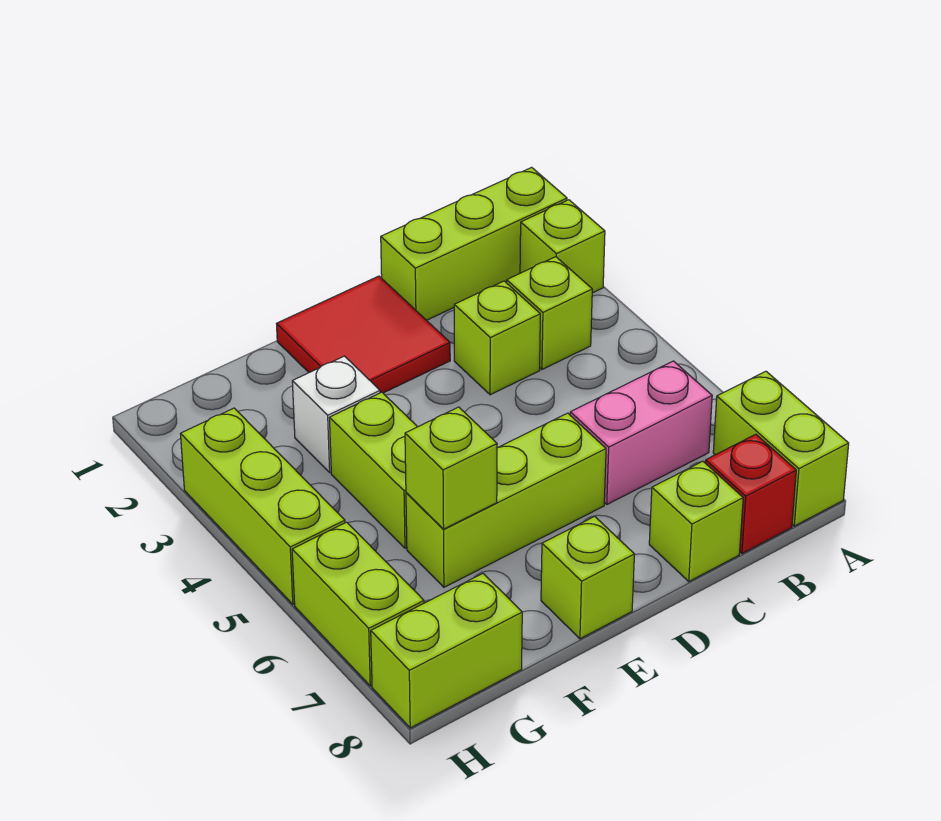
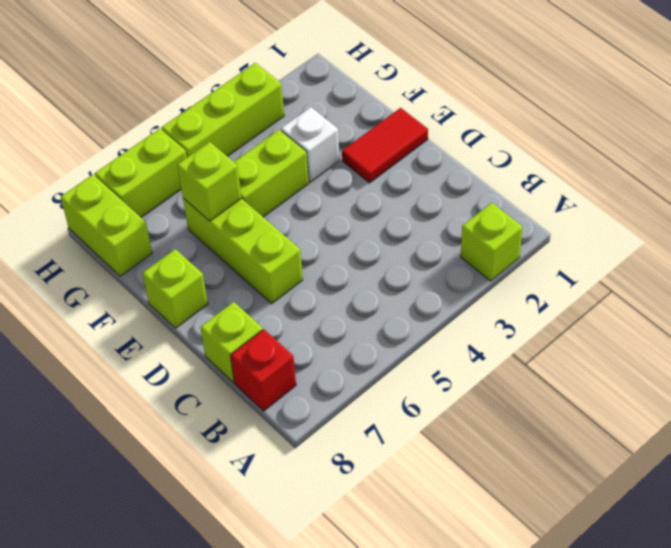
red 1x2 tile [342,108,428,183] -> red 2x2 tile [277,276,450,393]
none -> lime 1x3 brick [381,167,567,320]
none -> lime 1x2 brick [713,371,849,526]
none -> lime 1x1 brick [507,257,592,369]

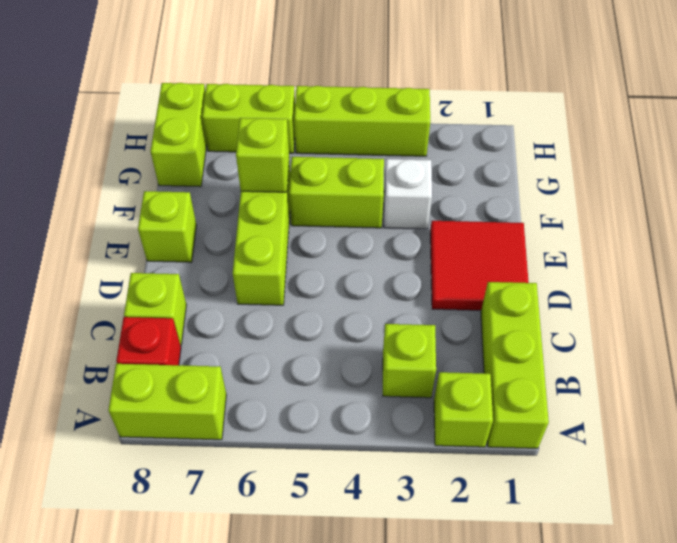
none -> pink 1x2 brick [570,361,712,504]
none -> lime 1x1 brick [454,281,540,395]

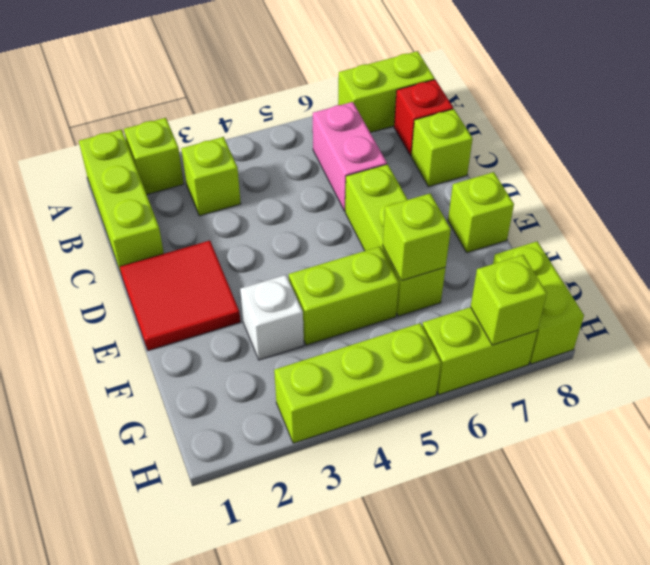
lime 1x1 brick [471,255,547,345] -> lime 1x1 brick moved to [454,281,540,395]

